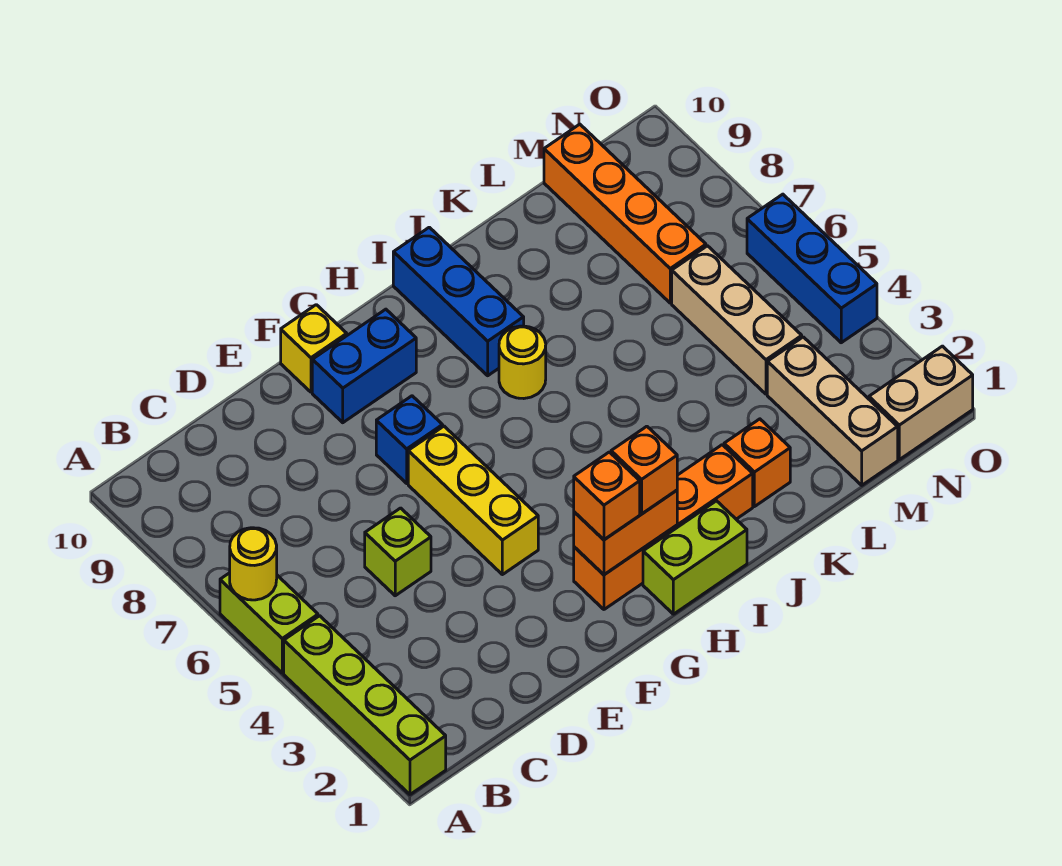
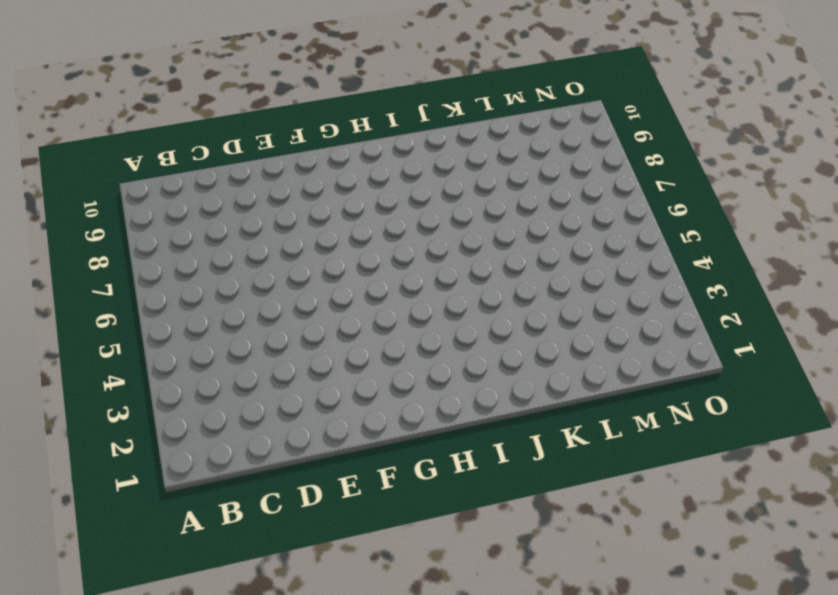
none -> lime 1x4 brick [284,616,446,794]
none -> lime 1x2 brick [220,573,318,673]
none -> lime 1x1 brick [365,508,431,596]

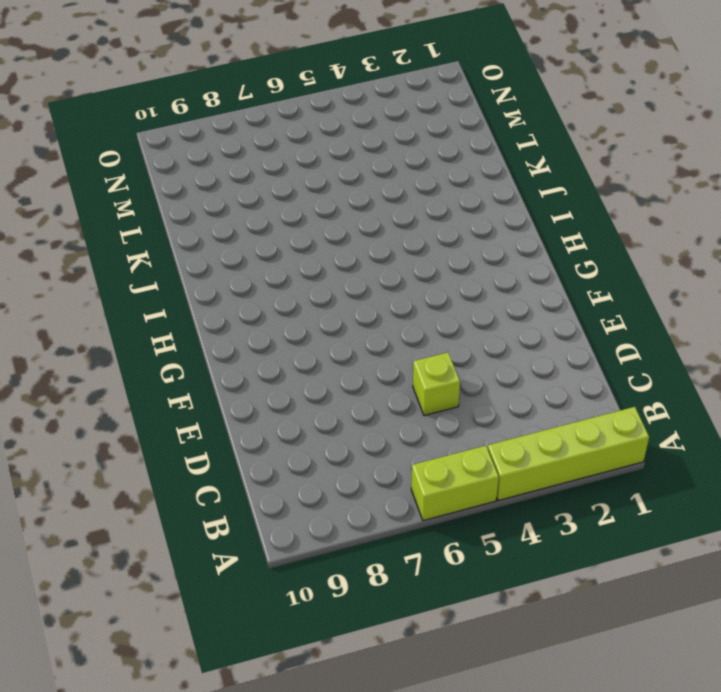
none -> yellow 1x3 brick [408,426,538,575]
none -> blue 1x1 brick [376,396,443,483]
none -> blue 1x2 brick [312,309,416,423]

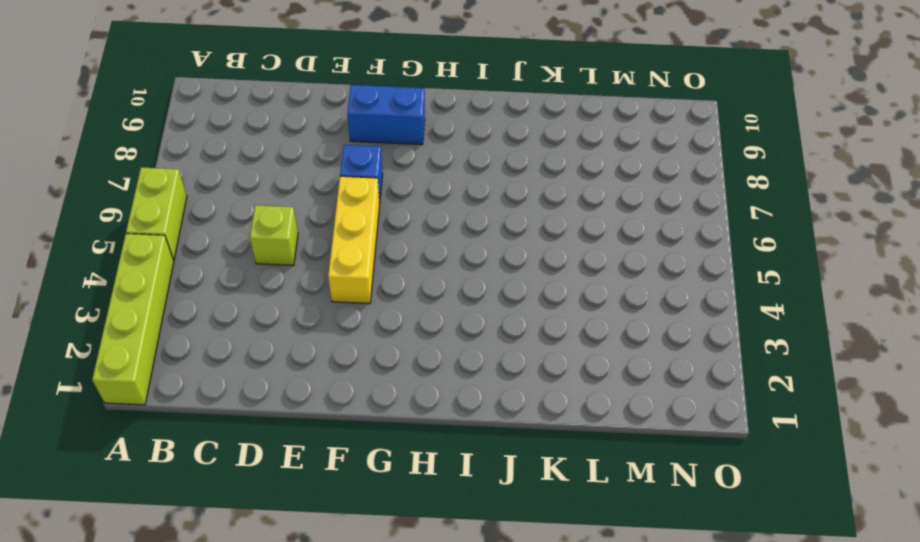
none -> yellow 1x1 brick [281,305,347,392]
none -> orange 1x4 brick [574,445,753,609]
none -> lime 1x2 brick [643,501,747,614]

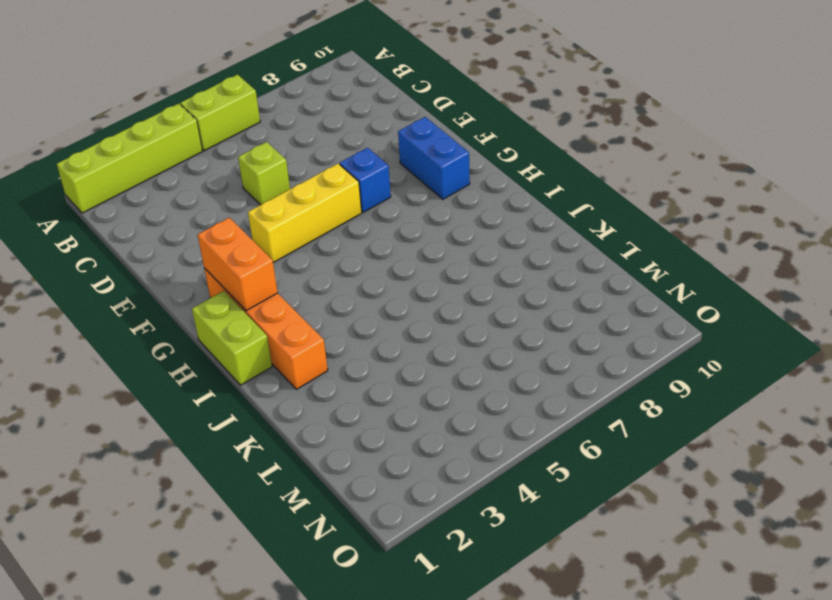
none -> yellow 1x1 brick [281,305,347,392]
none -> yellow 1x1 round brick [499,326,546,399]
none -> blue 1x3 brick [393,227,524,376]

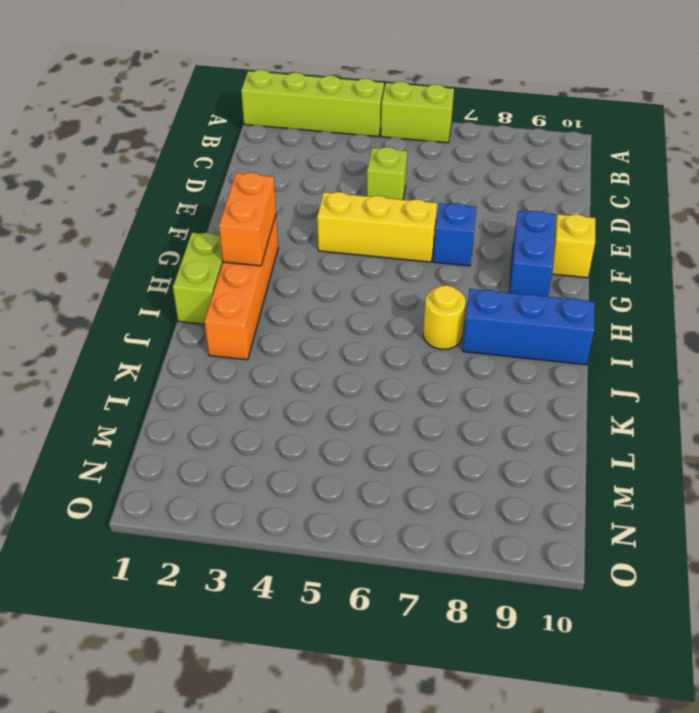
none -> orange 1x1 brick [724,419,790,507]
none -> tan 1x3 brick [767,337,898,485]
none -> tan 1x3 brick [672,246,802,394]

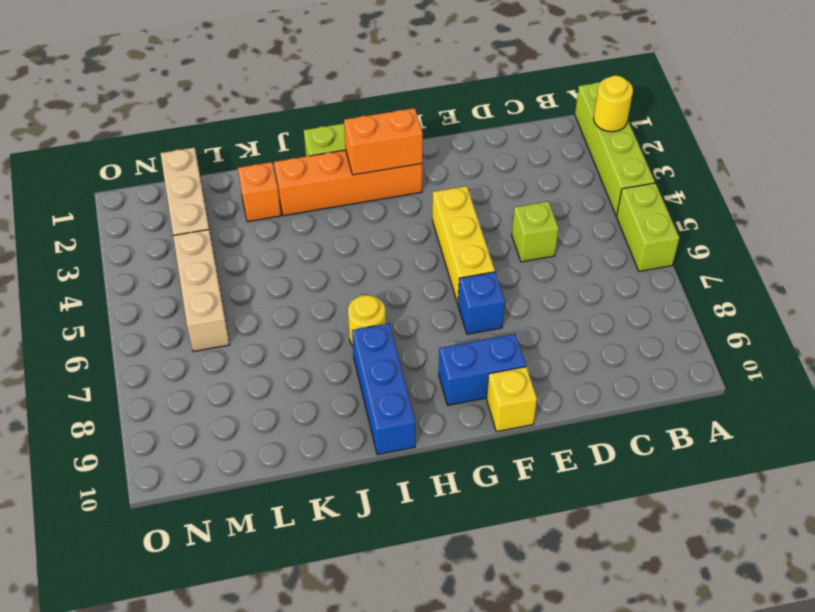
yellow 1x1 round brick [594,76,633,132] -> yellow 1x1 round brick moved to [230,528,277,600]
none -> orange 1x4 brick [544,124,706,303]
none -> tan 1x2 brick [869,346,973,460]
none -> blue 1x3 brick [747,194,877,343]

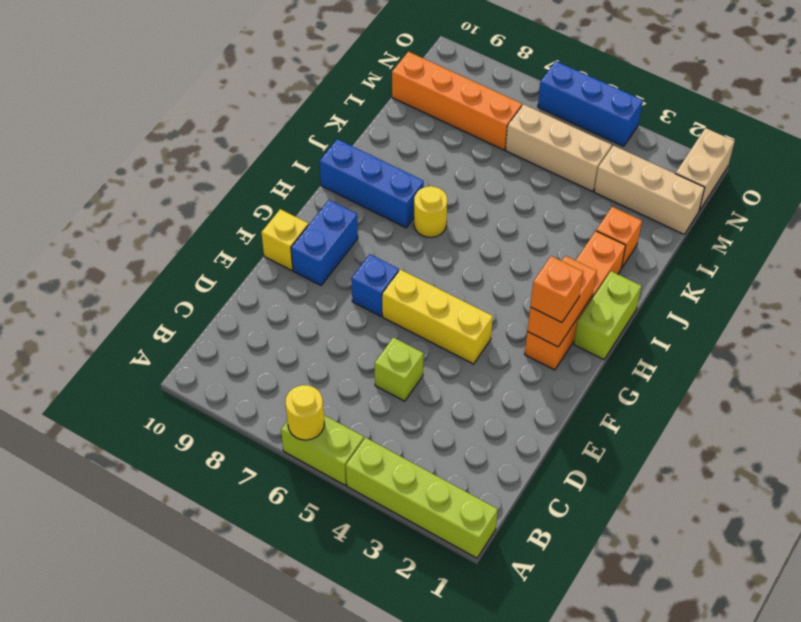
none -> orange 1x1 brick [611,426,677,514]

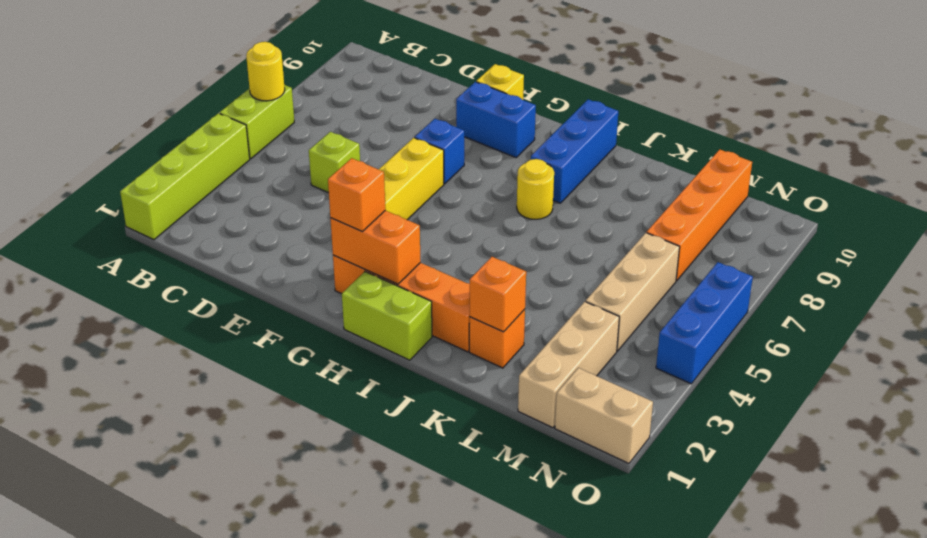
orange 1x1 brick [470,257,526,332] -> orange 1x1 brick moved to [611,426,677,514]

